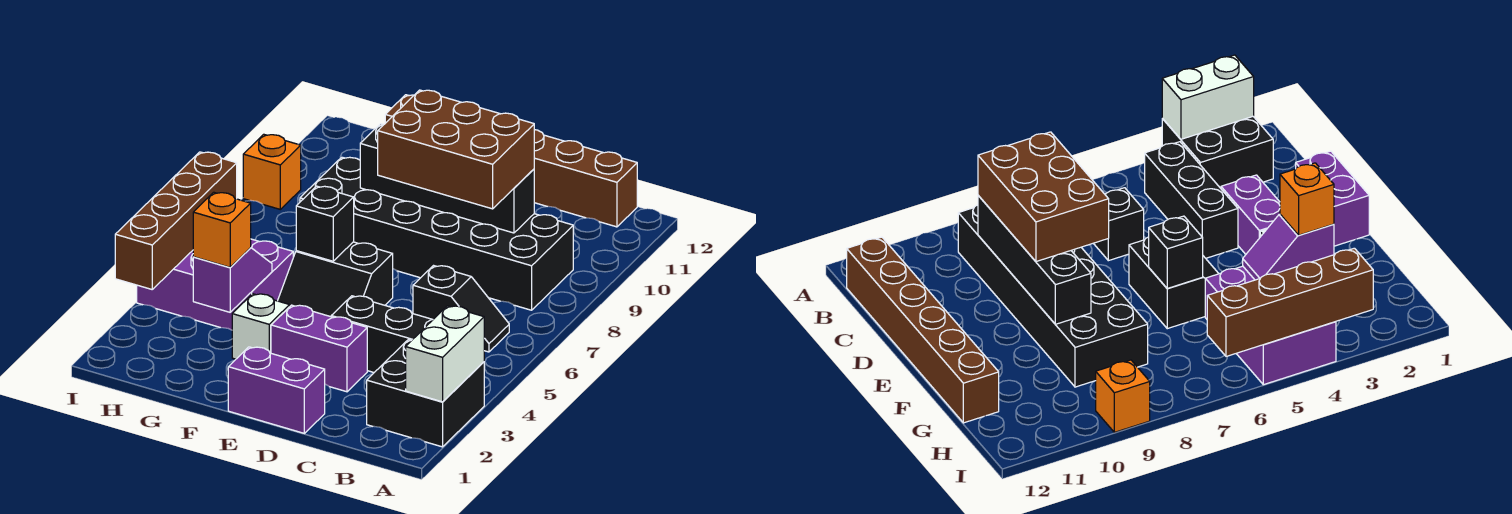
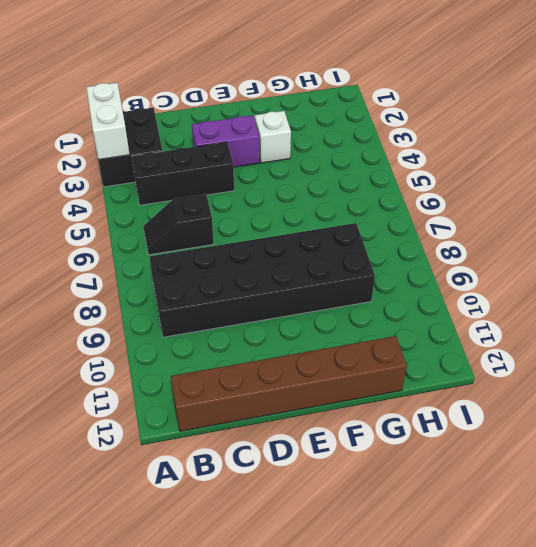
none -> purple 1x2 brick [228,347,325,433]
none -> black 2x2 slope [278,242,393,317]
none -> purple 2x3 brick [137,239,293,330]

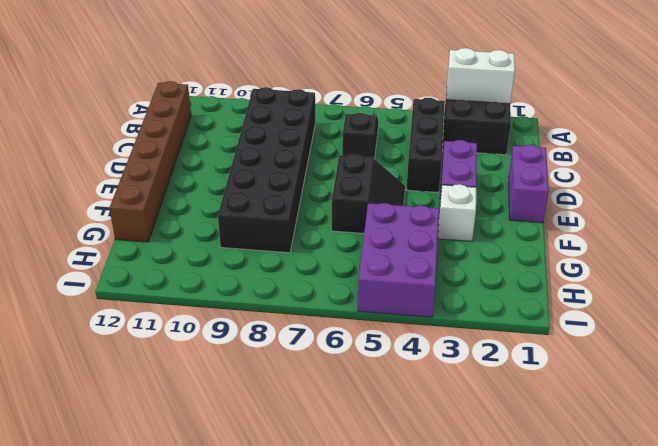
none -> orange 1x1 brick [243,134,301,209]
none -> black 1x4 brick [360,124,534,233]
none -> black 1x1 brick [296,186,354,261]

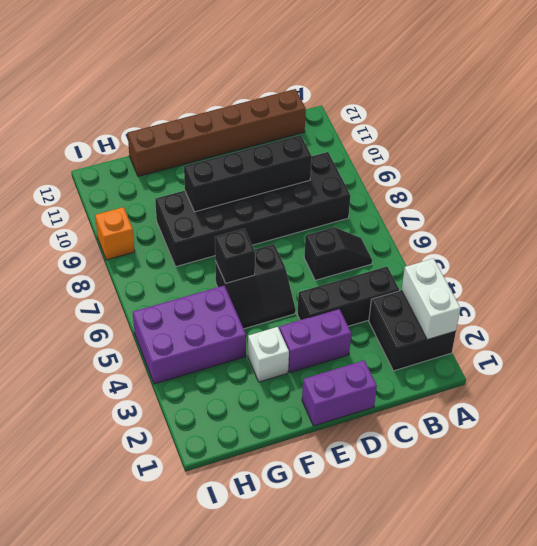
none -> purple 1x2 slope [193,248,272,312]
none -> brown 1x4 brick [115,152,237,289]
none -> brown 2x3 brick [378,90,534,209]

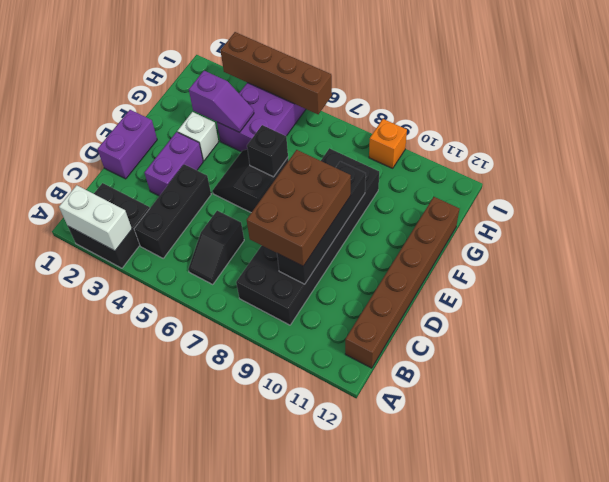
none -> orange 1x1 brick [193,192,251,267]

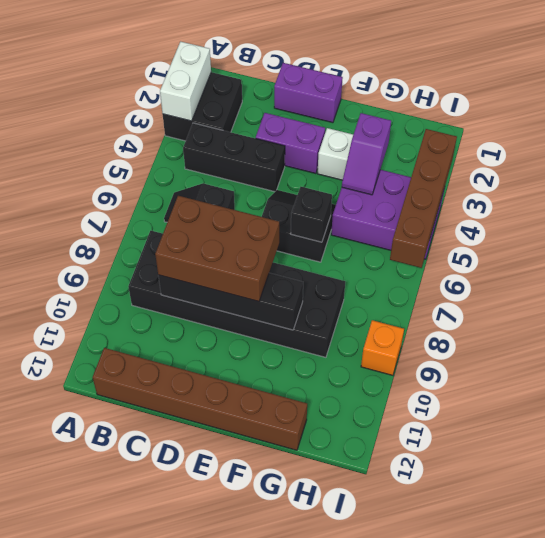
none -> orange 1x1 brick [193,192,251,267]

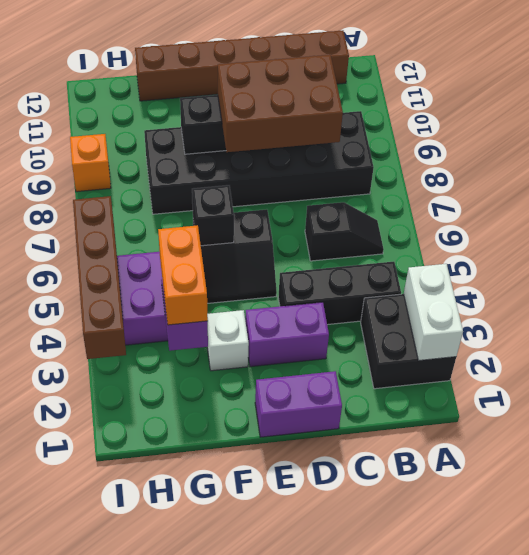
orange 1x2 brick [158,225,208,325] -> orange 1x1 brick [193,192,251,267]

